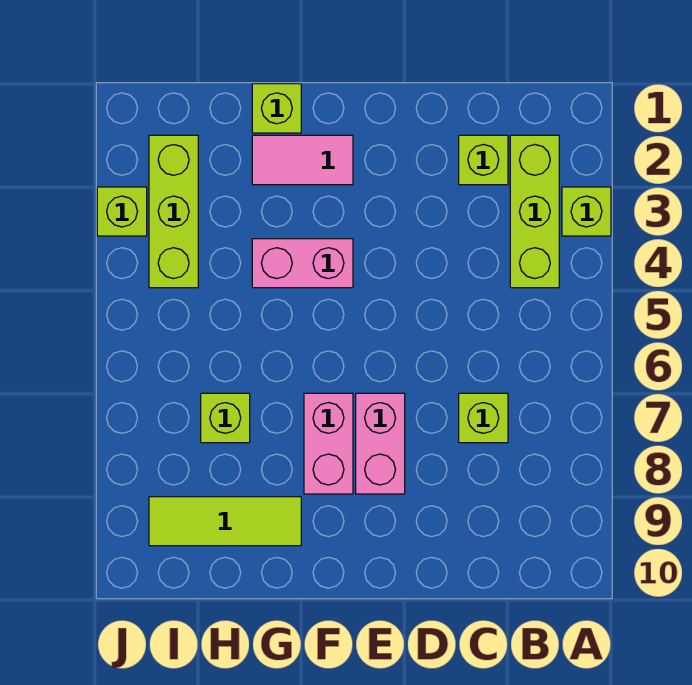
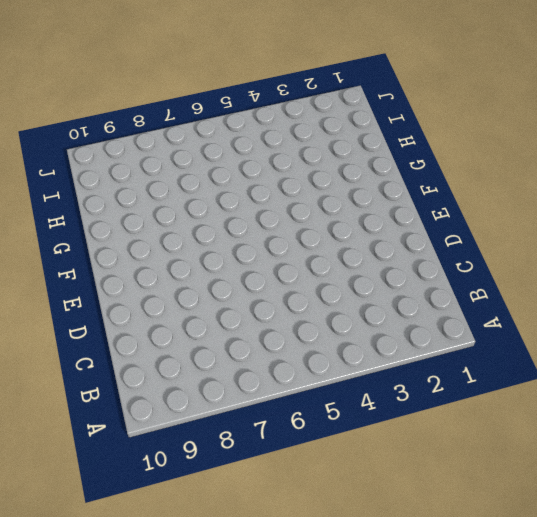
none -> lime 1x1 brick [562,187,611,236]
none -> lime 1x3 brick [510,135,559,288]
none -> lime 1x1 brick [459,135,508,185]

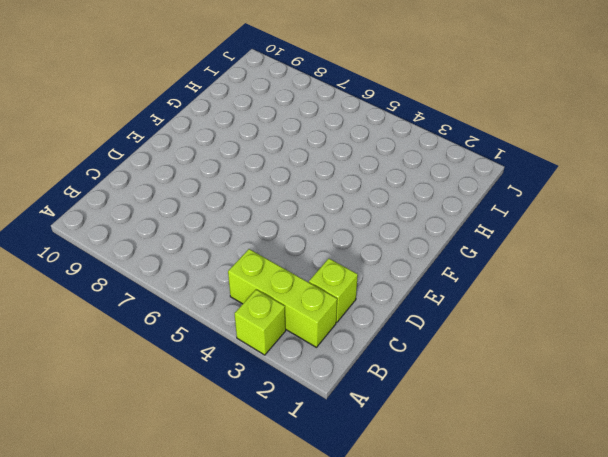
none -> lime 1x1 brick [459,393,508,443]
none -> pink 1x2 brick [356,393,405,494]
none -> pink 1x2 tile [252,135,353,185]

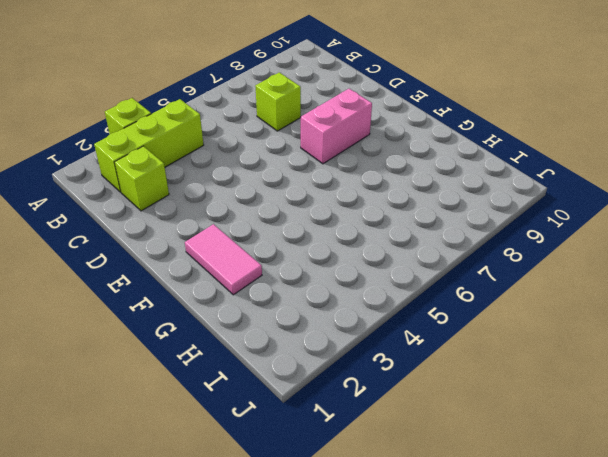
none -> pink 1x2 brick [252,239,353,288]
none -> pink 1x2 brick [304,393,353,494]
none -> lime 1x1 brick [252,84,301,133]

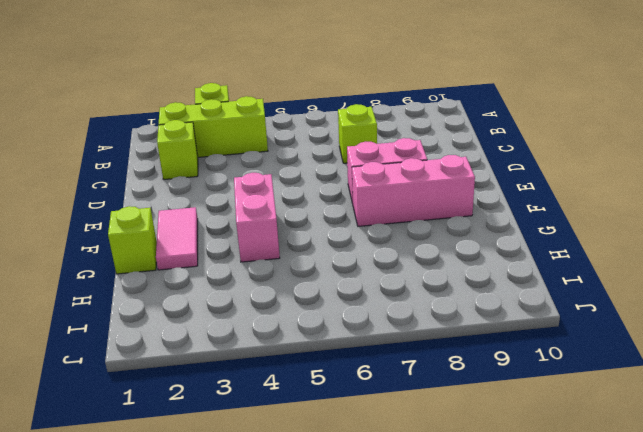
pink 1x3 brick [352,155,475,226] -> pink 1x2 brick [304,393,353,494]
none -> lime 1x3 tile [149,497,301,546]
none -> lime 1x1 brick [201,393,250,443]
none -> lime 1x3 brick [149,135,198,288]

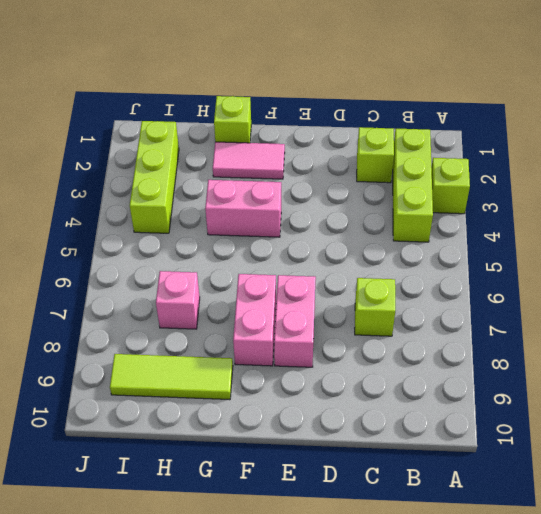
pink 1x1 brick [156,271,200,329] -> lime 1x1 brick [201,393,250,443]
none -> lime 1x1 brick [97,187,147,236]

